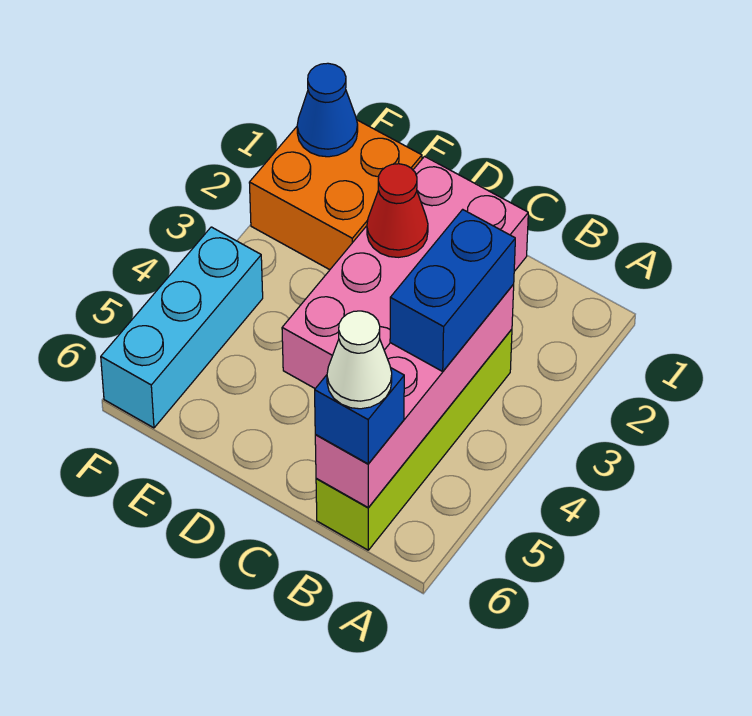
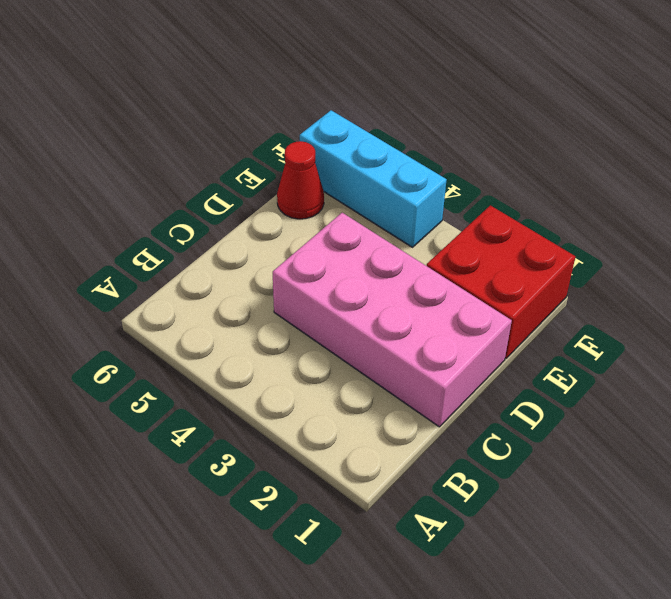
red 2x2 brick [427,205,575,358] -> orange 2x2 brick [249,120,422,270]
red 1x1 cone [277,141,324,219] -> red 1x1 cone moved to [367,164,428,257]
none -> lime 1x4 brick [316,329,512,550]
none -> pink 1x4 brick [315,284,514,508]

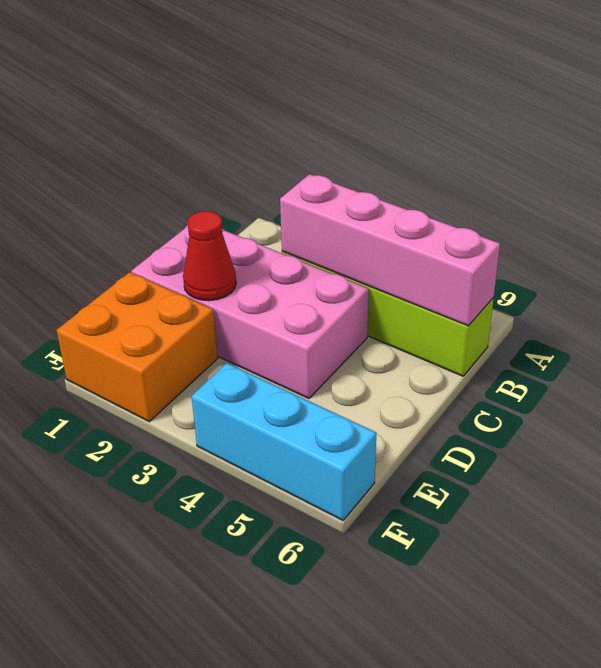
none -> blue 1x1 cone [297,63,358,157]
none -> blue 1x2 brick [390,209,515,371]

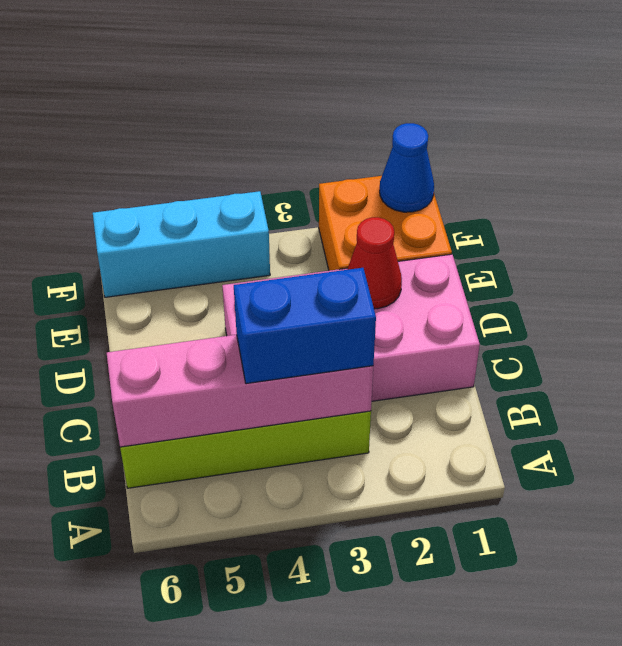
none -> blue 1x1 brick [315,367,404,464]
none -> white 1x1 cone [327,311,392,409]

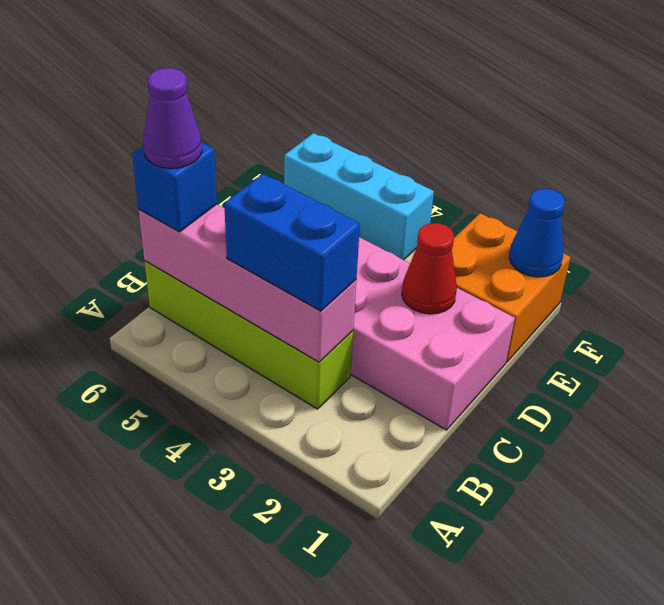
purple 1x1 cone [143,68,202,168] -> white 1x1 cone [327,311,392,409]

